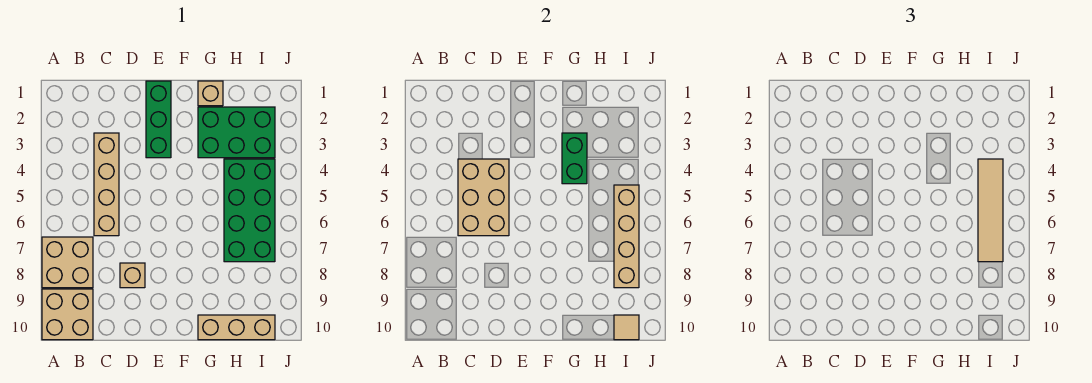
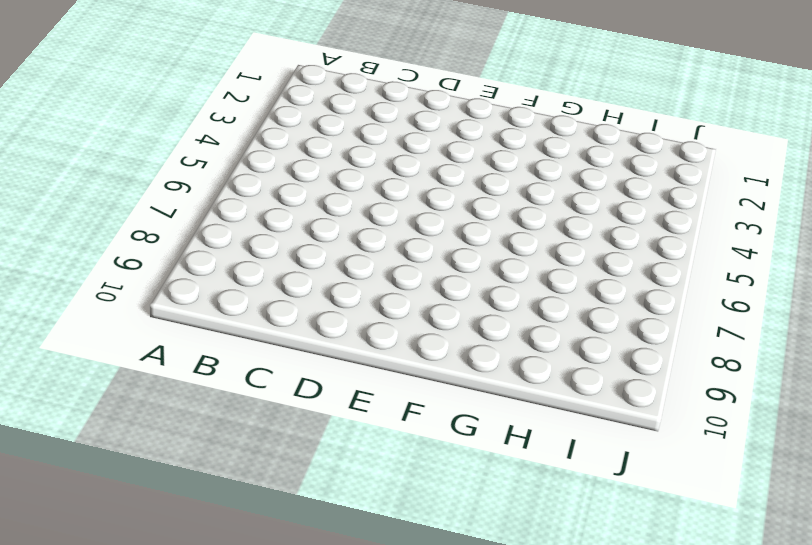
none -> tan 2x2 brick [42,237,93,288]
none -> tan 2x2 brick [42,289,93,340]
none -> tan 1x4 brick [94,133,119,236]

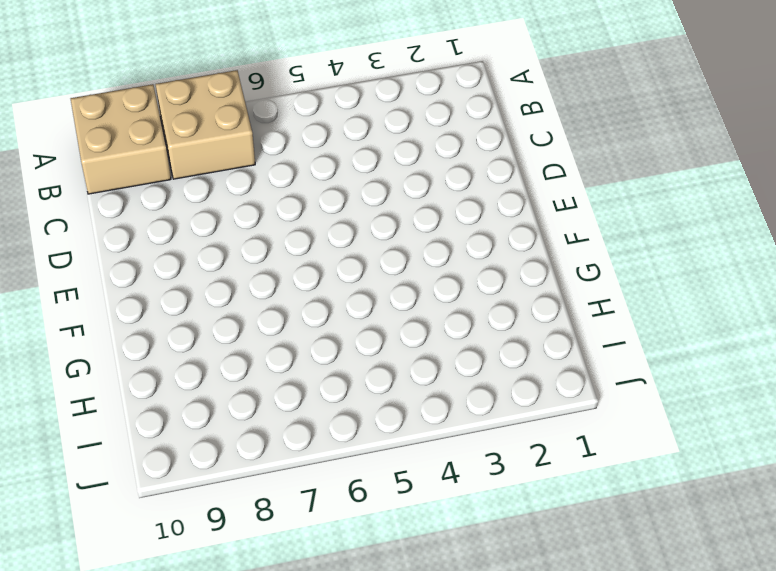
none -> tan 1x4 brick [94,133,119,236]
none -> tan 1x1 brick [120,263,145,288]
none -> green 1x3 brick [146,81,171,158]

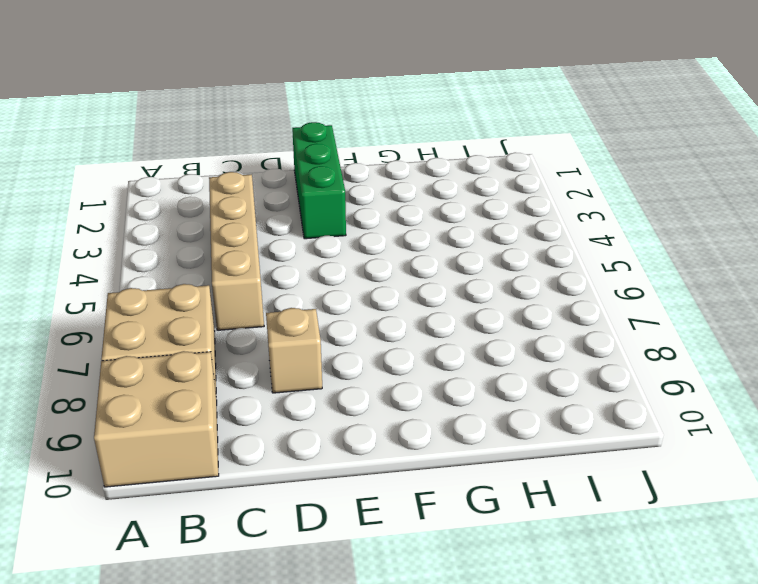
none -> tan 1x1 brick [198,81,223,106]
none -> green 2x3 brick [198,107,275,158]
none -> tan 1x3 brick [198,315,275,340]

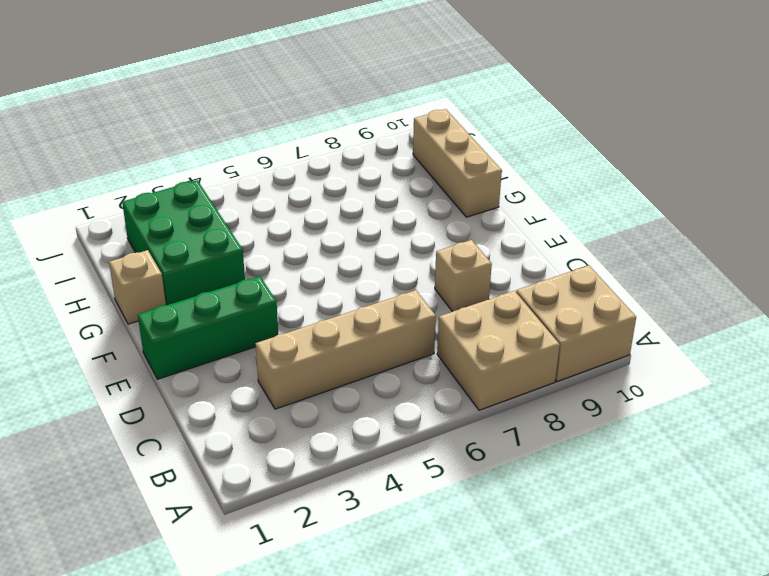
none -> green 2x4 brick [224,159,275,262]
none -> tan 2x3 brick [458,159,509,236]
none -> green 1x2 brick [562,133,587,184]

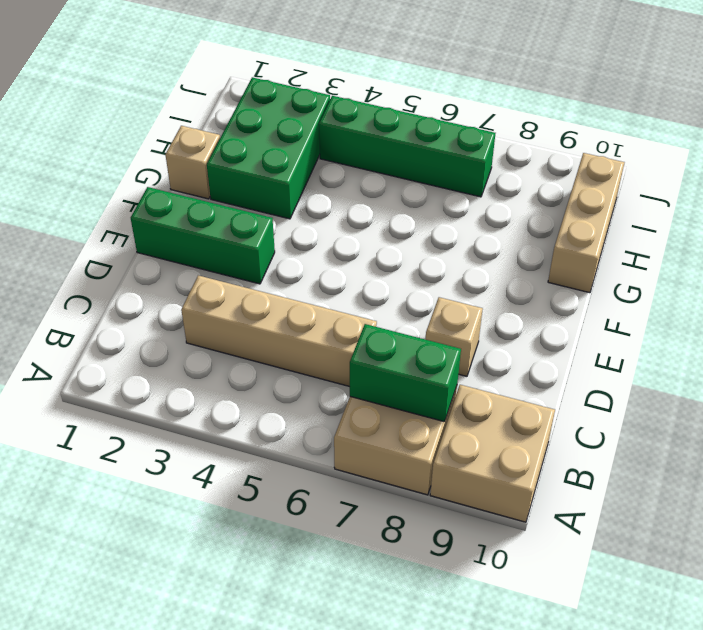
green 1x2 brick [350,324,461,422] -> green 1x2 brick moved to [562,133,587,184]
green 1x4 brick [319,96,495,197] -> green 2x4 brick [224,159,275,262]
none -> tan 2x3 brick [458,159,509,236]
none -> tan 1x4 brick [614,185,639,288]
none -> tan 1x1 tile [614,315,639,340]

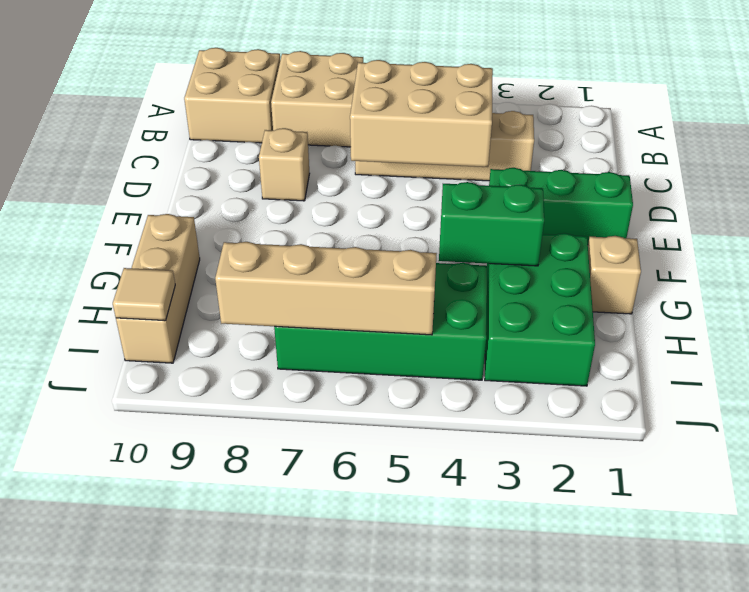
none -> tan 1x4 tile [978,159,1003,262]

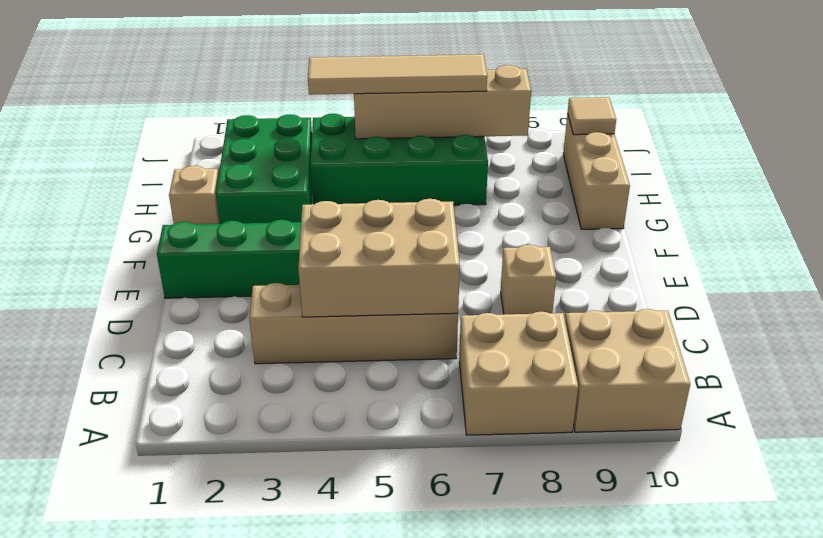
none -> green 1x2 brick [562,133,587,184]

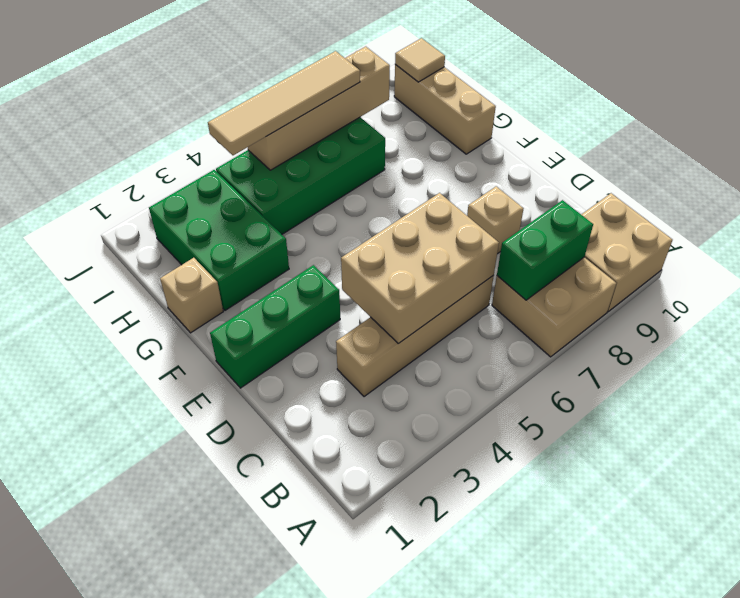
green 1x2 brick [497,200,593,300] -> green 1x2 brick moved to [562,133,587,184]

